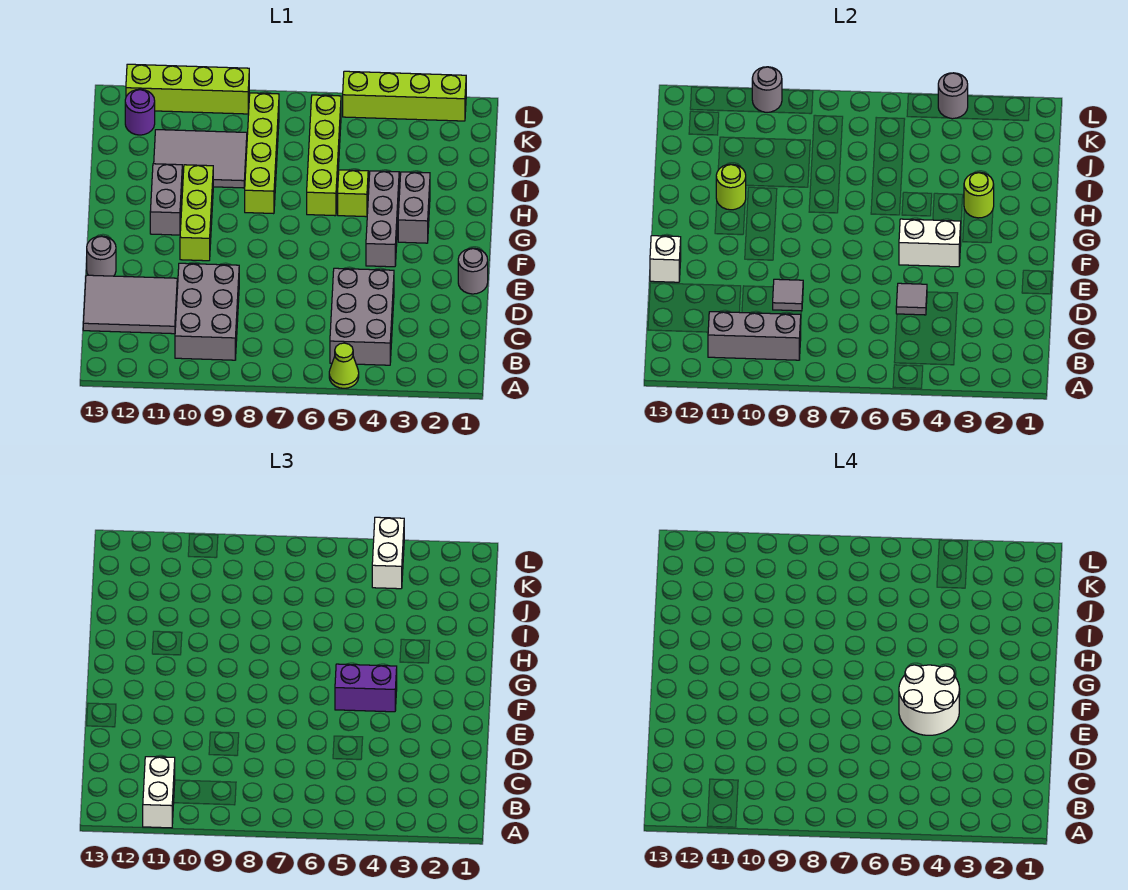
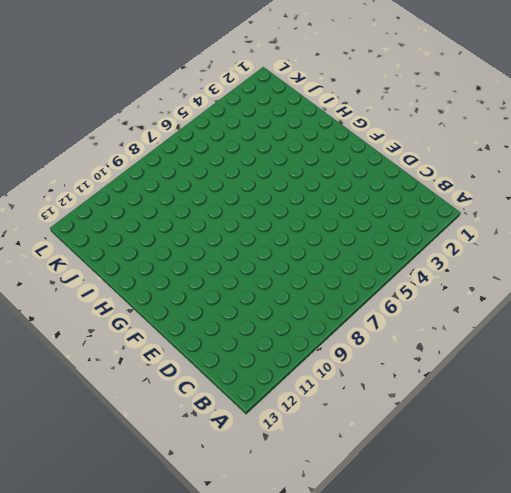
none -> lime 1x1 cone [329,343,359,388]
none -> grey 2x3 brick [330,268,394,365]
none -> grey 2x3 brick [175,263,239,360]
none -> grey 2x3 tile [83,275,177,334]

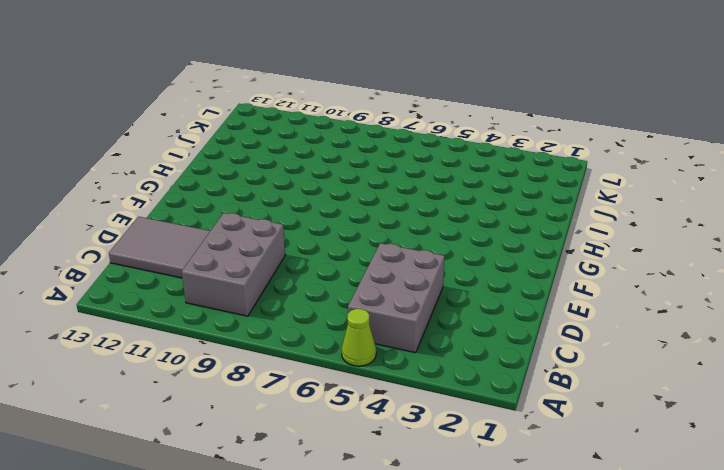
none -> grey 1x1 round brick [458,248,488,294]
none -> grey 1x1 round brick [87,236,116,276]
none -> grey 1x3 brick [366,171,399,267]
none -> lime 1x3 brick [180,165,213,261]

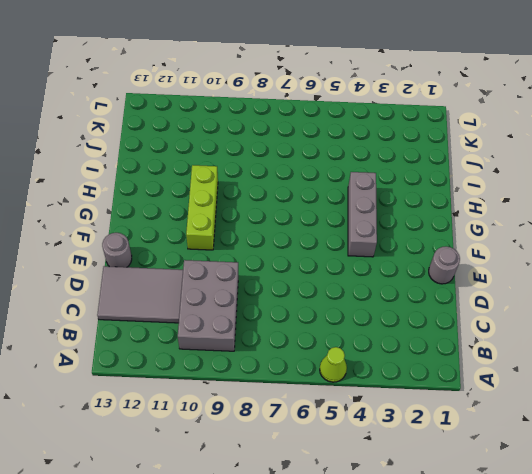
none -> grey 2x3 brick [330,268,394,365]
none -> grey 1x2 brick [398,172,430,243]
none -> grey 1x2 brick [150,164,182,235]
none -> lime 1x1 brick [338,170,368,217]

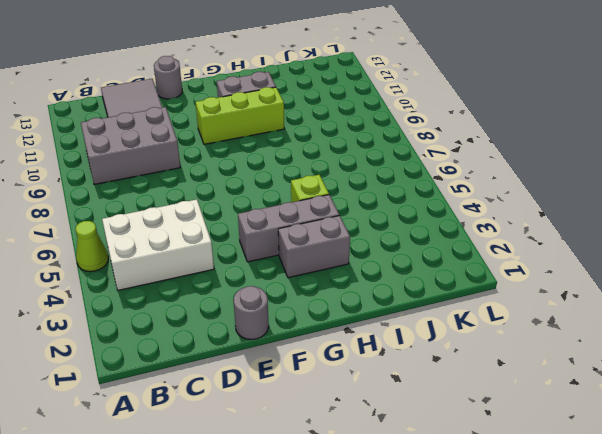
white 2x3 brick [102,199,214,290] -> grey 2x3 brick [330,268,394,365]
none -> lime 1x4 brick [307,95,341,216]
none -> lime 1x4 brick [245,93,279,214]
none -> grey 2x3 tile [154,130,247,188]
none -> purple 1x1 round brick [125,89,155,135]

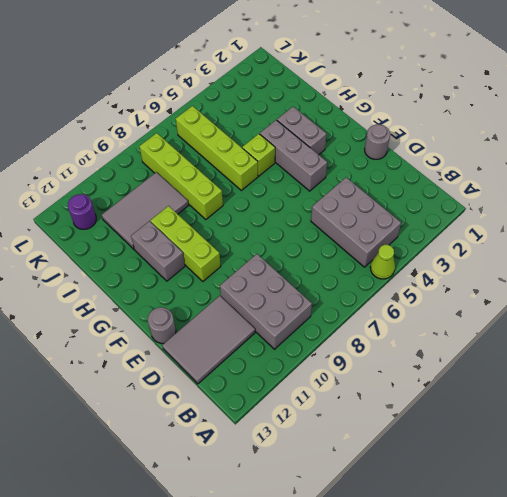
none -> lime 1x4 brick [343,71,466,121]
none -> lime 1x4 brick [126,64,249,114]
none -> grey 1x3 brick [708,312,801,360]
none -> grey 1x1 tile [896,283,927,315]

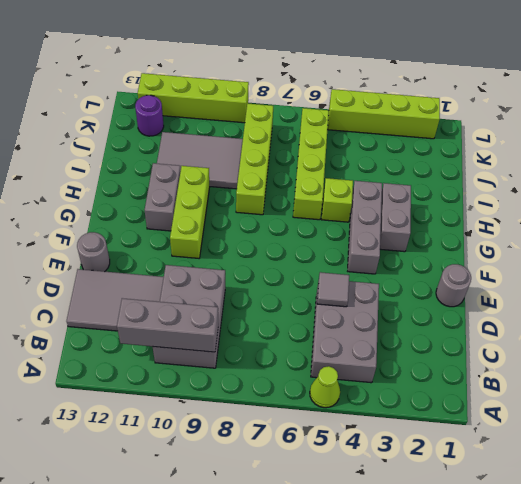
none -> grey 1x1 tile [773,279,803,311]
none -> white 1x1 brick [650,236,681,282]
none -> white 1x2 brick [899,219,961,267]
none -> lime 1x1 round brick [964,172,994,218]

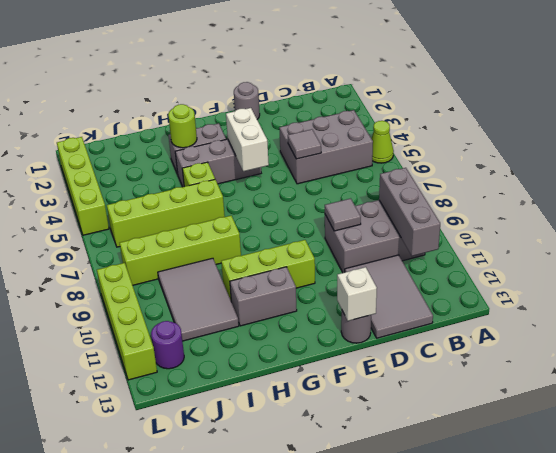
none -> lime 1x1 round brick [716,164,746,210]
none -> grey 1x1 round brick [938,73,968,119]
none -> grey 1x1 round brick [752,67,782,112]
none -> white 1x2 brick [143,757,175,828]

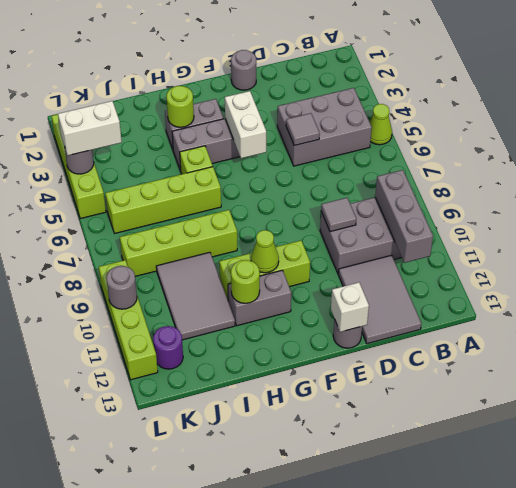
lime 1x1 cone [251,230,279,273] -> none
none -> white 1x2 brick [143,757,175,828]
none -> purple 1x2 brick [335,664,397,712]
none -> white 2x2 round brick [899,665,959,735]

